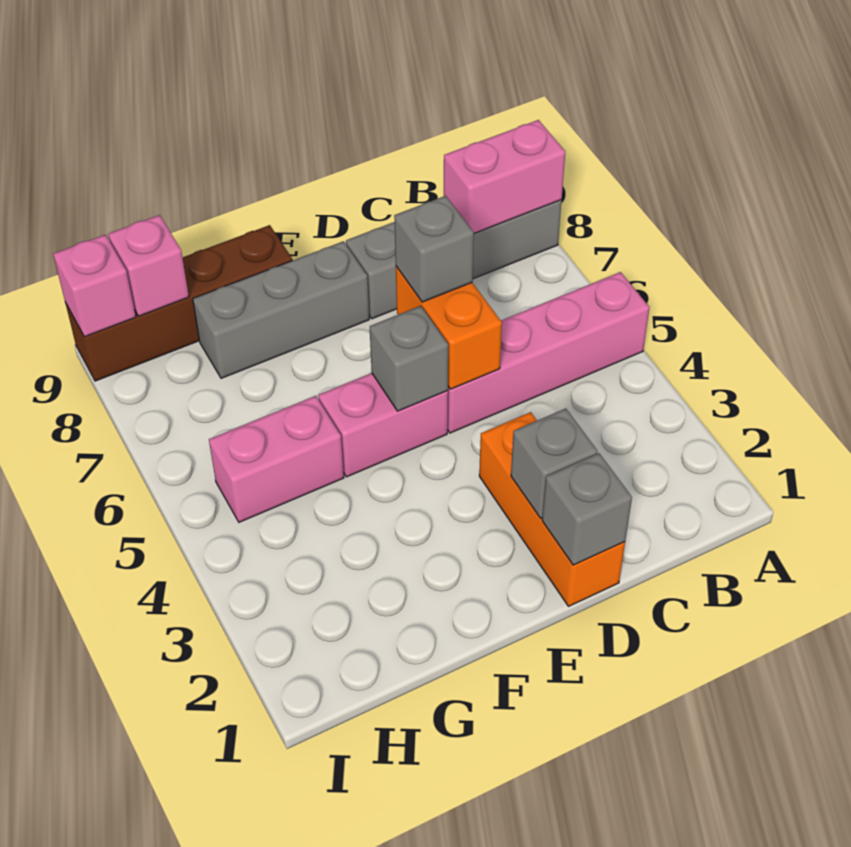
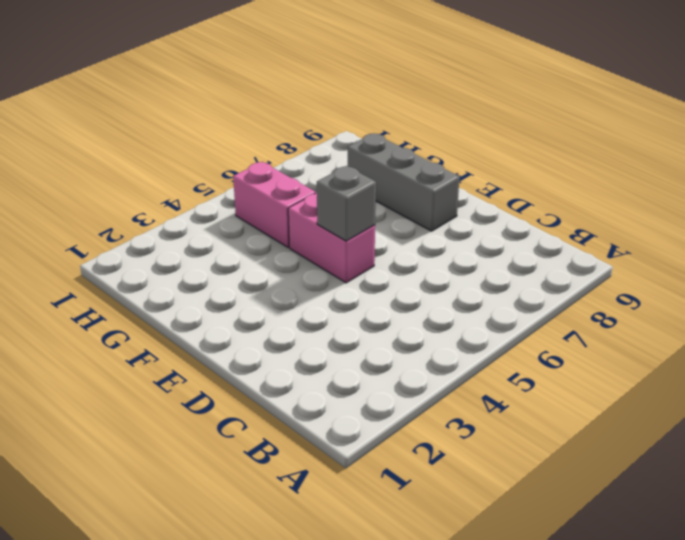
none -> pink 1x4 brick [447,272,649,433]
none -> grey 1x4 brick [346,200,562,319]
none -> orange 1x3 brick [479,412,625,606]

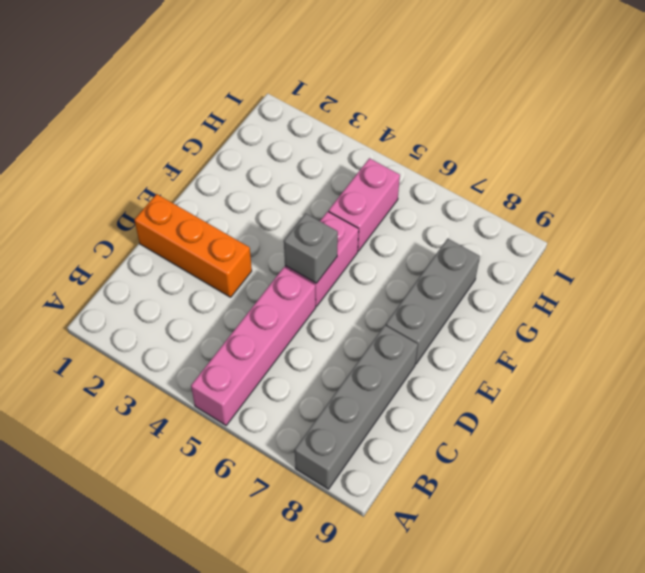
none -> brown 1x4 brick [65,225,292,381]
none -> pink 1x2 brick [444,120,565,233]
none -> grey 1x1 brick [542,453,632,565]

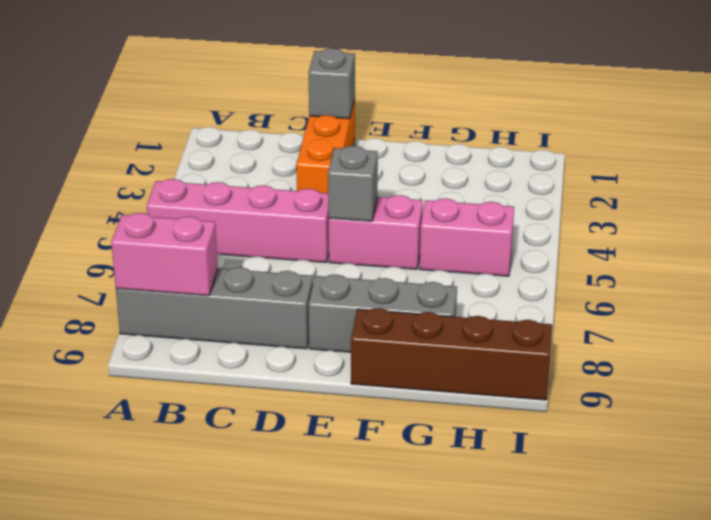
none -> grey 1x1 brick [511,408,597,518]
none -> orange 1x2 brick [396,267,502,389]
none -> pink 1x1 brick [108,215,189,316]

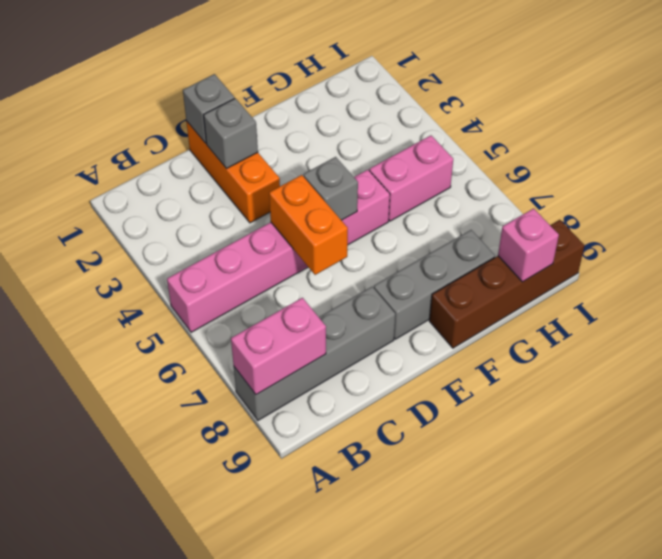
none -> pink 1x1 brick [53,235,136,337]
none -> grey 1x1 brick [394,196,474,302]

